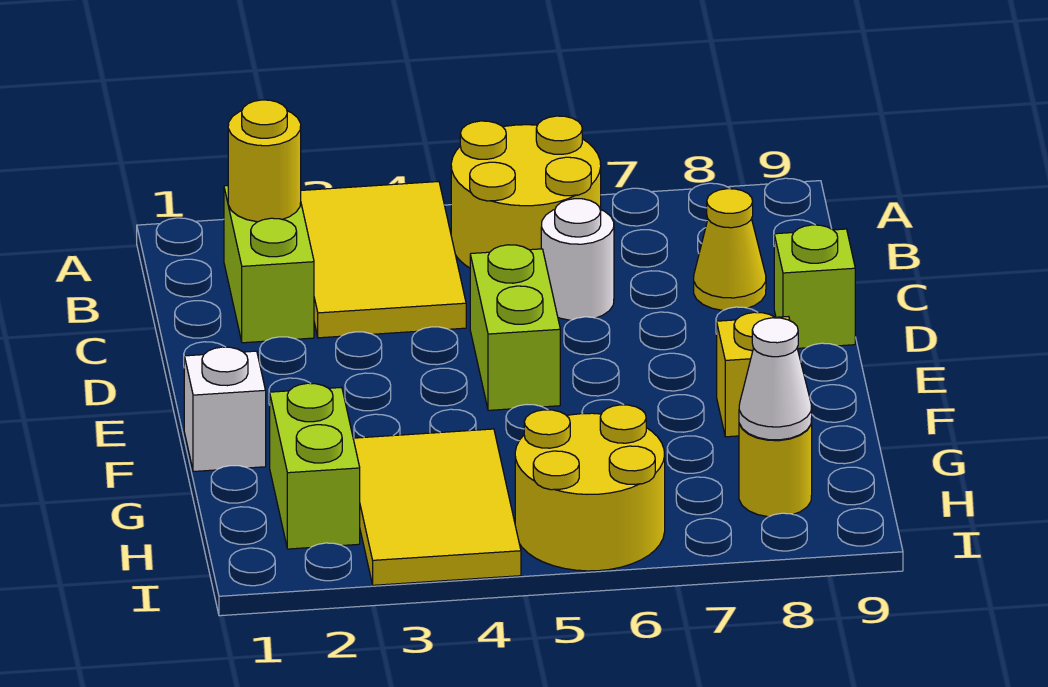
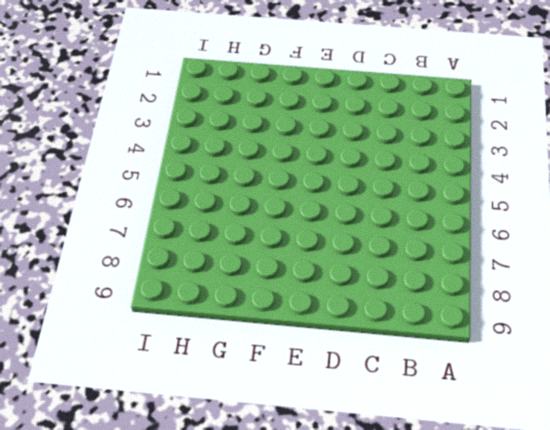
none -> yellow 2x3 tile [301,182,466,338]
none -> yellow 2x2 round brick [451,116,601,268]
none -> lime 1x2 brick [224,186,314,343]

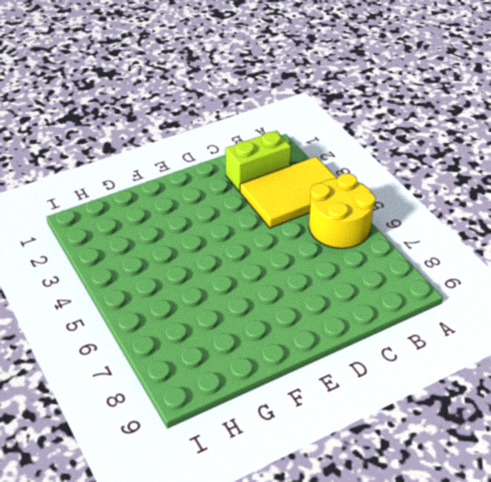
none -> white 1x1 round brick [541,199,614,320]
none -> yellow 1x1 cone [694,189,766,311]
none -> lime 1x2 brick [470,245,560,410]

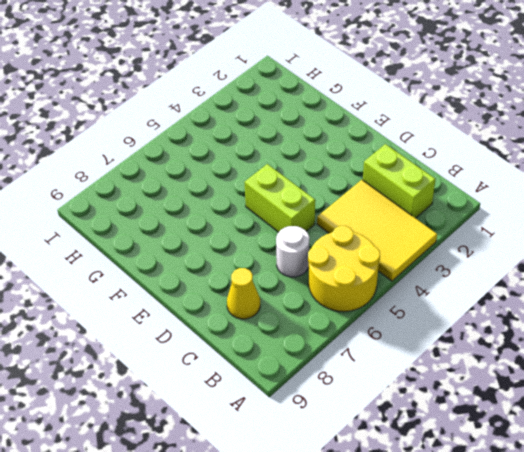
none -> lime 1x1 brick [774,225,855,348]
none -> white 1x1 brick [184,347,266,472]
none -> yellow 1x1 brick [717,312,790,437]

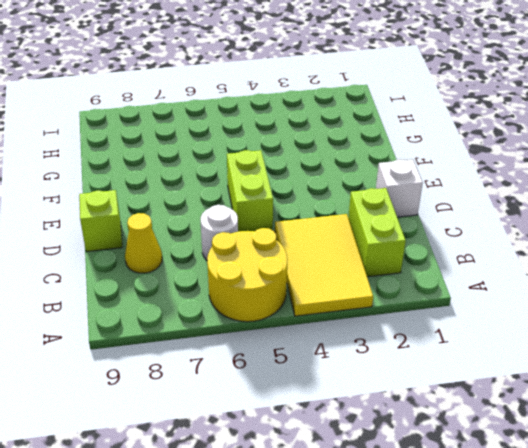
white 1x1 brick [376,159,423,217] -> white 1x1 brick moved to [184,347,266,472]
none -> yellow 1x1 brick [717,312,790,437]
none -> lime 1x2 brick [270,383,360,549]
none -> yellow 2x3 tile [353,429,521,585]

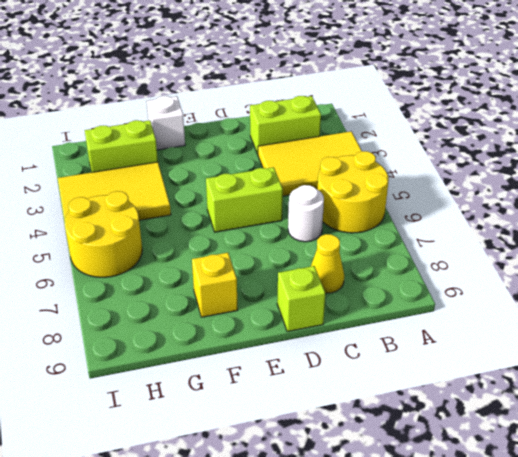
none -> yellow 1x1 round brick [739,419,812,517]
none -> yellow 1x1 round brick [228,100,301,222]
none -> white 1x1 cone [739,318,812,440]

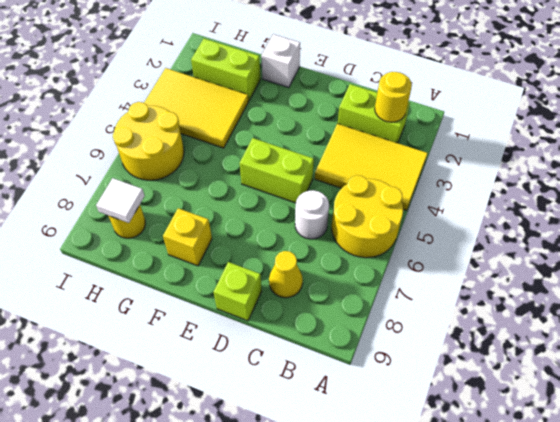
white 1x1 tile [96,178,145,223] -> white 1x1 cone [739,318,812,440]

